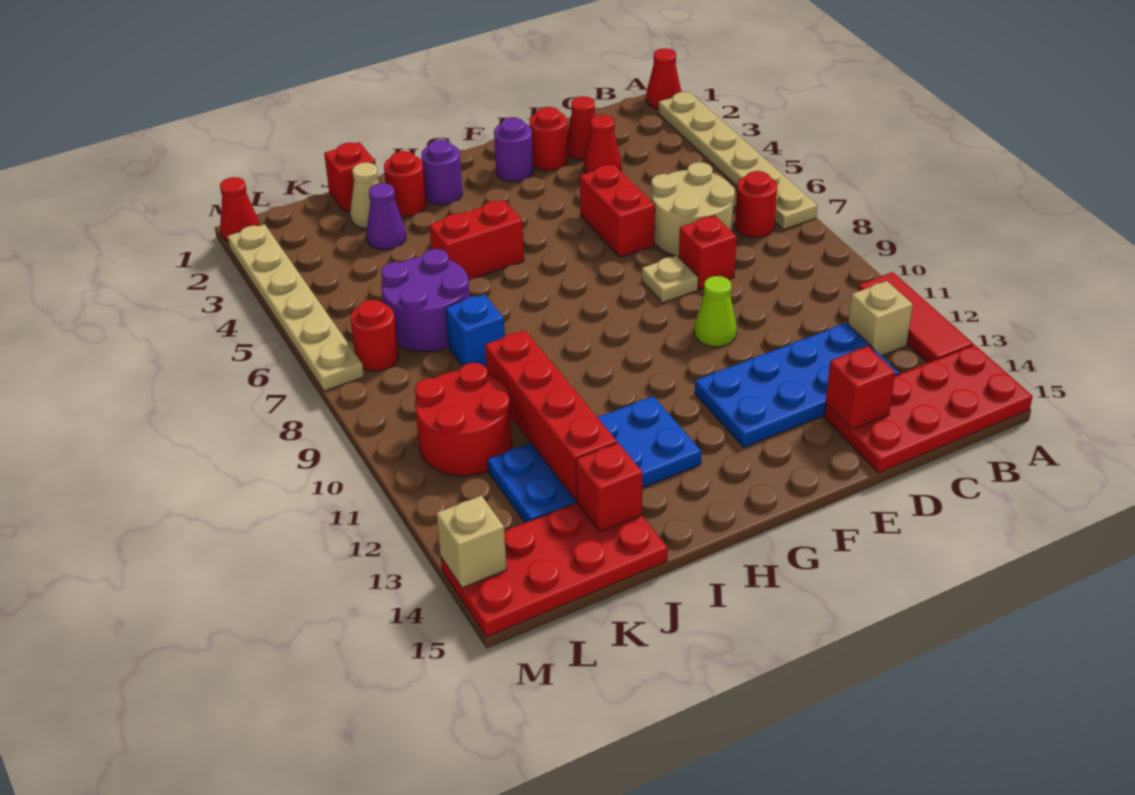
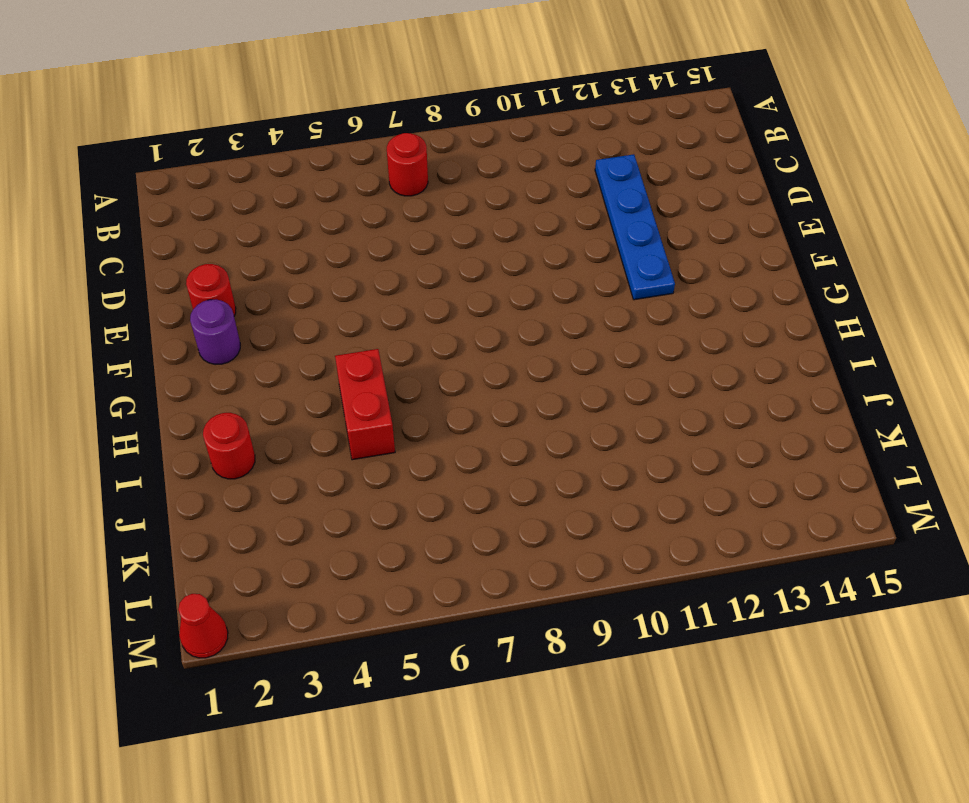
blue 1x4 plate [595,154,675,300] -> blue 2x4 plate [695,323,899,447]
none -> red 1x1 cone [646,48,681,109]
none -> tan 1x6 plate [659,92,817,229]
none -> red 1x3 tile [858,272,973,363]
none -> red 2x4 plate [824,345,1033,473]

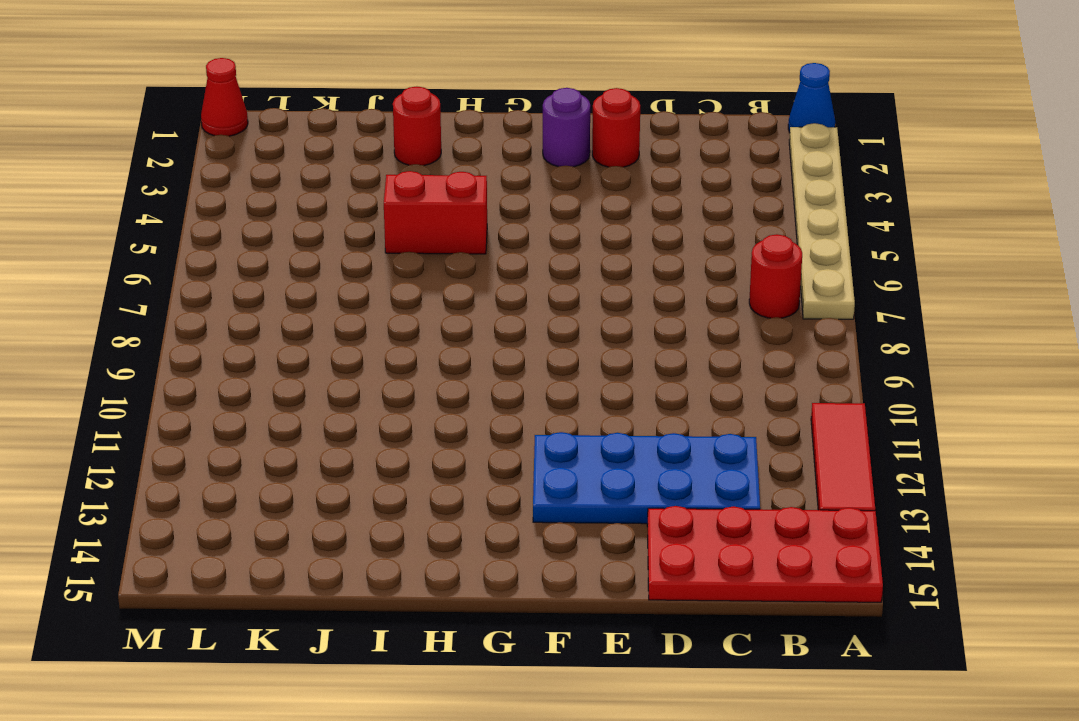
blue 1x1 cone [788,63,835,132] -> red 1x1 cone [646,48,681,109]
none -> tan 1x1 brick [848,281,913,356]
none -> tan 2x2 round brick [651,162,735,256]
none -> red 1x1 cone [567,96,595,160]
none -> red 1x1 cone [584,115,621,173]

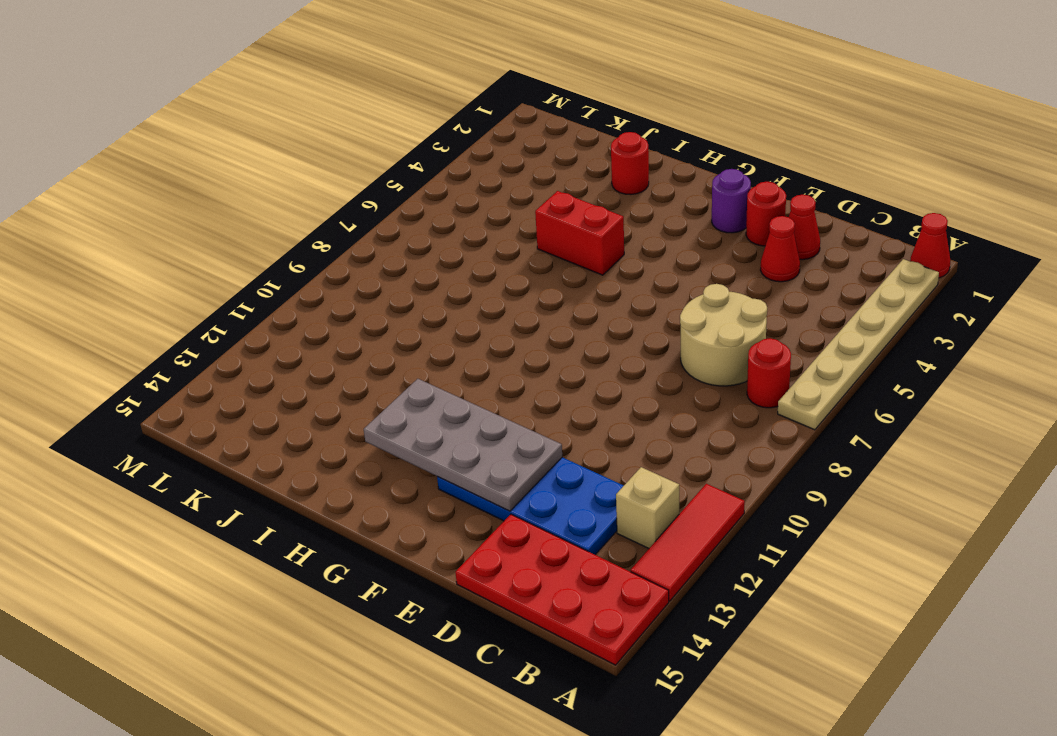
grey 2x4 plate [364,379,562,511] -> none
none -> red 1x1 brick [679,215,737,290]
none -> red 1x2 brick [580,165,655,257]
none -> tan 1x1 plate [642,256,698,303]
none -> lime 1x1 cone [694,276,737,347]

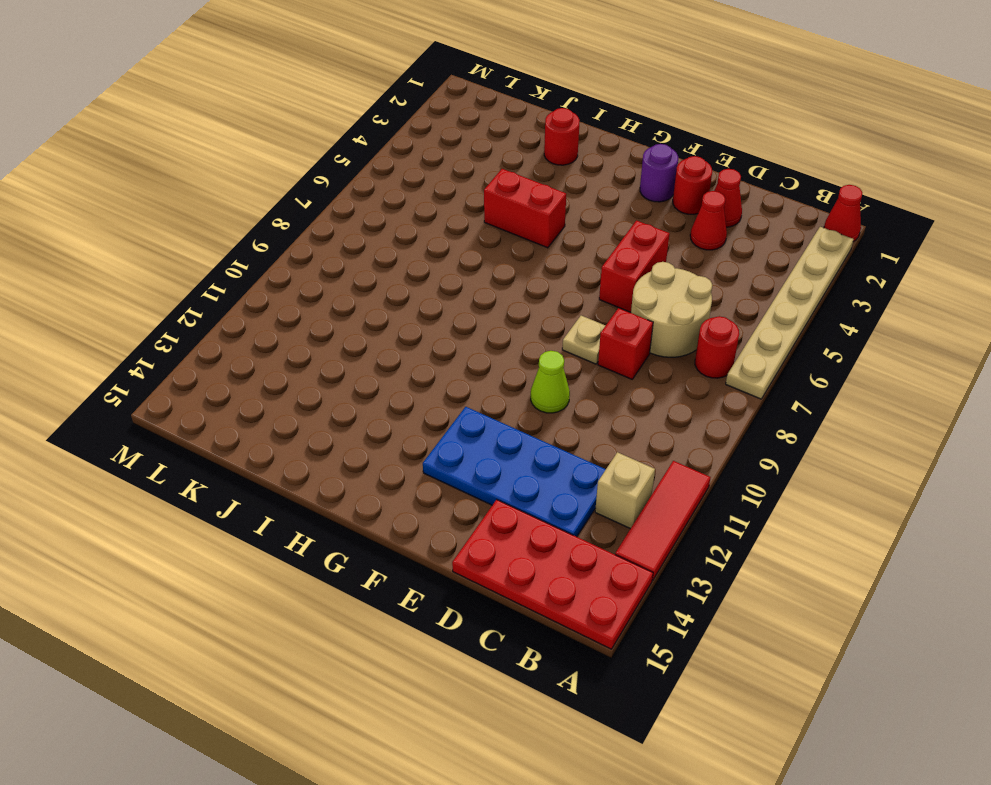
none -> purple 1x1 round brick [421,140,462,205]
none -> blue 2x4 plate [487,396,701,523]
none -> red 1x1 brick [324,142,375,212]
none -> tan 1x1 cone [350,163,379,228]

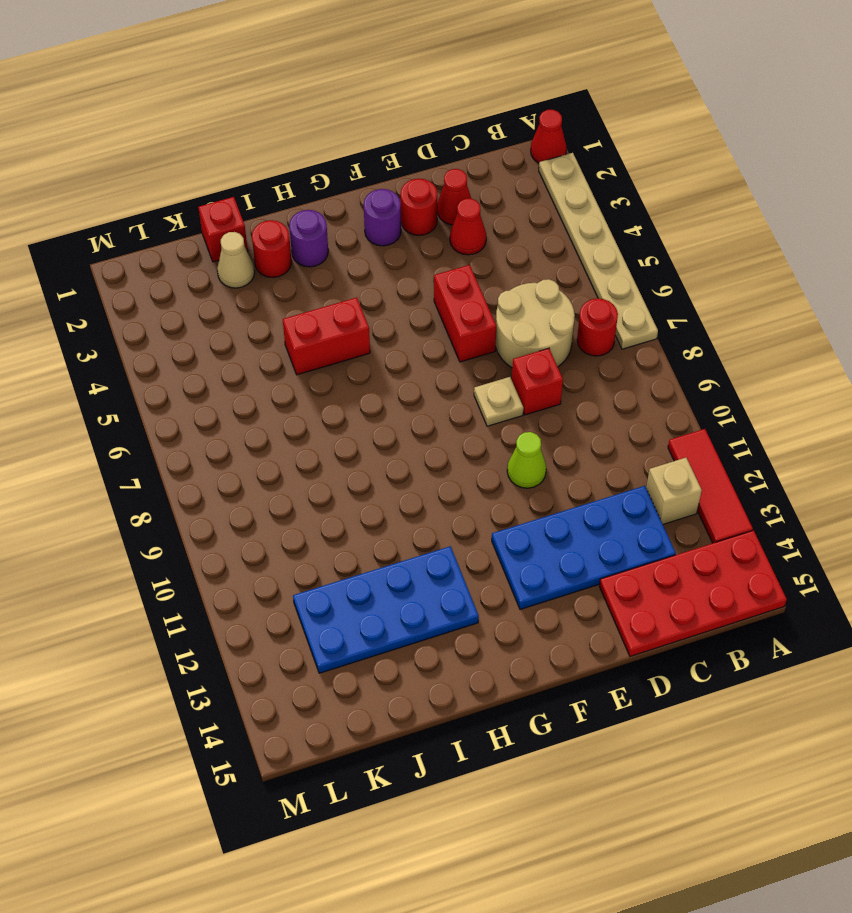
none -> purple 1x1 cone [366,183,406,250]
none -> purple 2x2 round brick [381,249,470,352]
none -> blue 1x1 brick [446,294,505,367]
none -> red 2x4 plate [441,502,668,637]

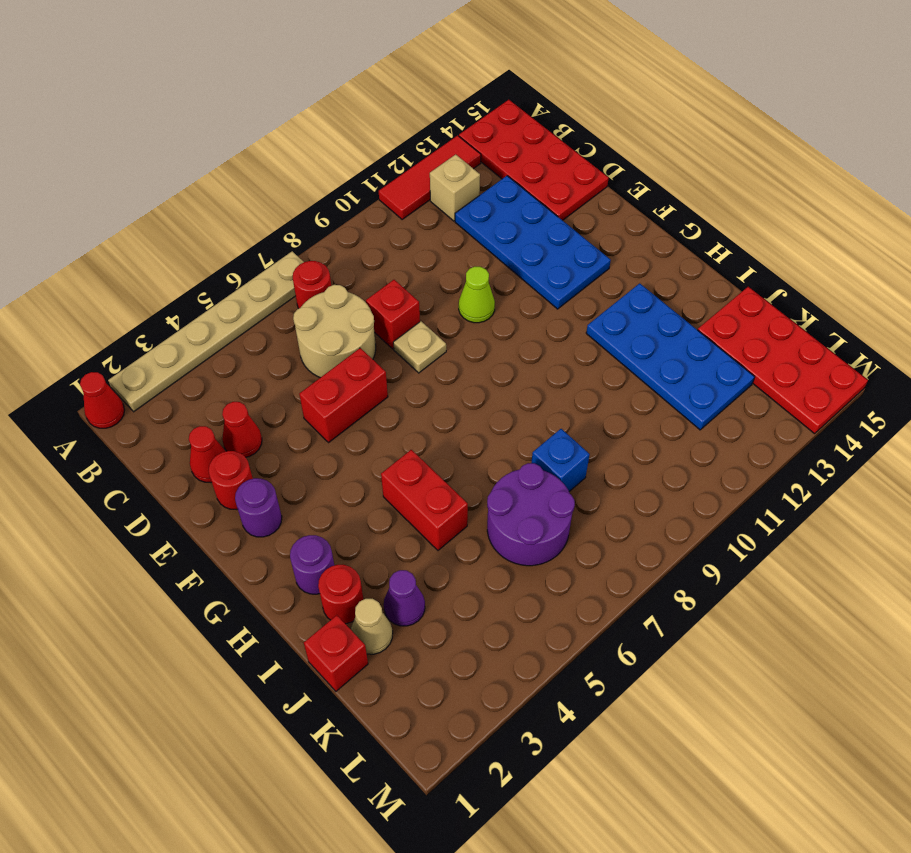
none -> red 2x2 round brick [415,363,512,476]
none -> red 1x1 round brick [351,300,398,371]
none -> red 1x1 cone [220,177,260,241]
none -> tan 1x6 plate [228,224,364,391]

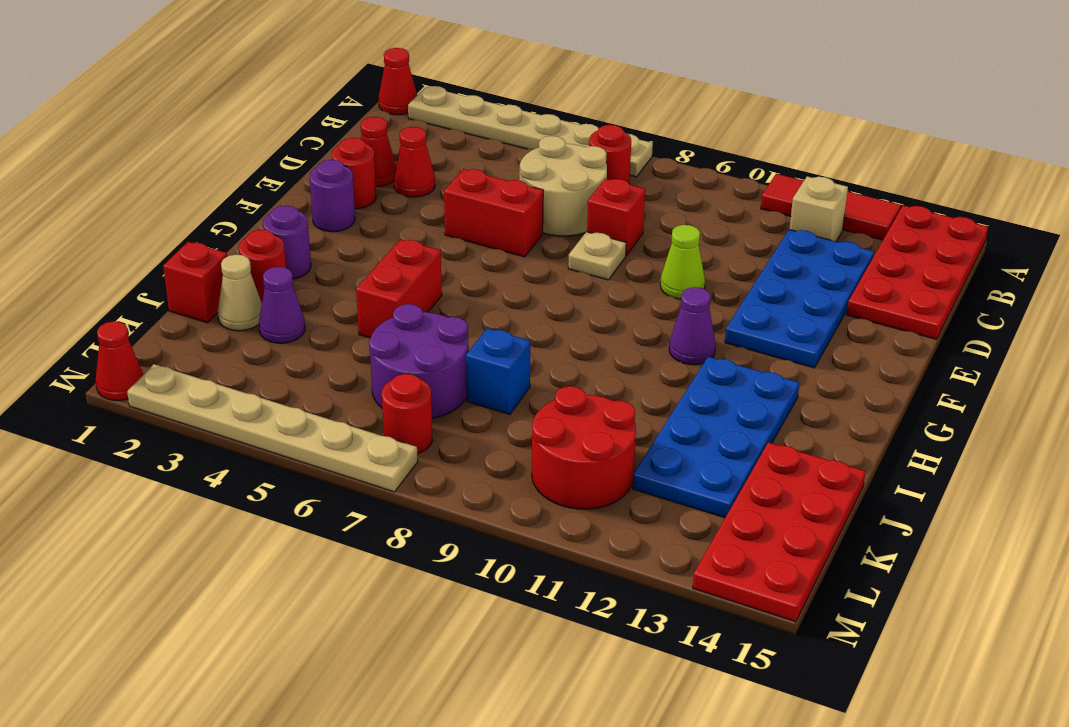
purple 1x1 cone [669,287,716,365] -> none
none -> red 1x1 brick [826,346,895,430]
none -> red 1x4 brick [485,330,617,500]
none -> red 1x1 brick [576,443,643,532]
none -> tan 1x1 brick [437,496,507,588]

